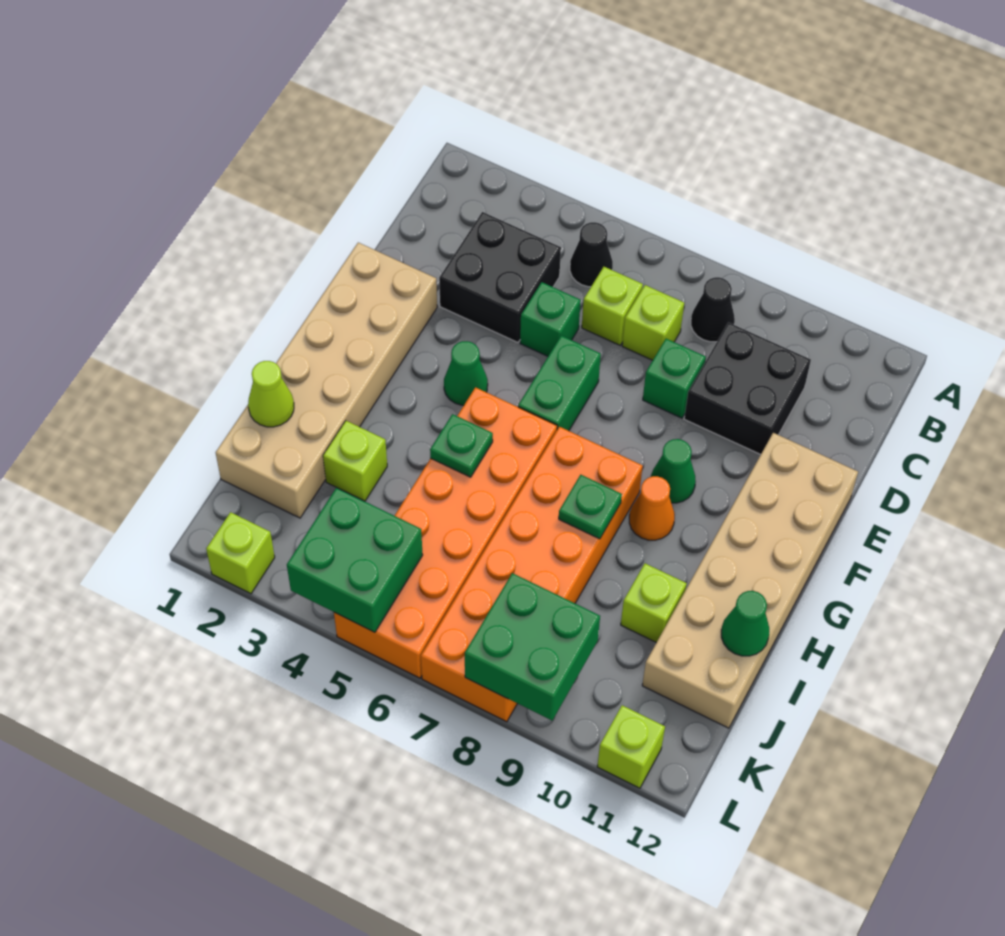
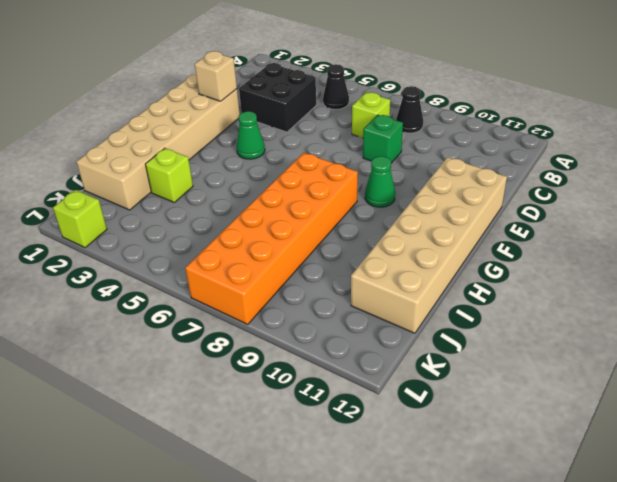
tan 1x1 brick [194,51,237,101] -> none
none -> lime 1x1 brick [582,267,643,345]
none -> black 2x2 brick [684,323,811,455]
none -> green 1x1 brick [520,282,581,356]

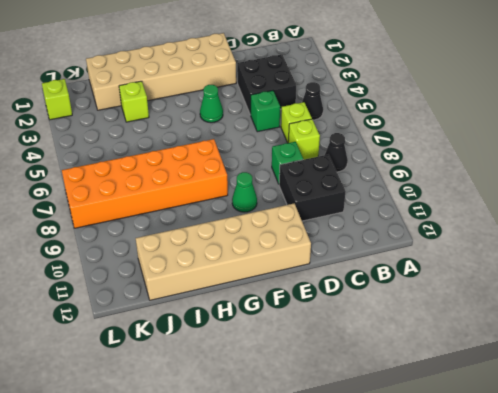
none -> green 1x2 brick [518,336,601,431]
none -> orange 2x6 brick [334,387,557,678]
none -> orange 1x1 cone [629,476,675,540]

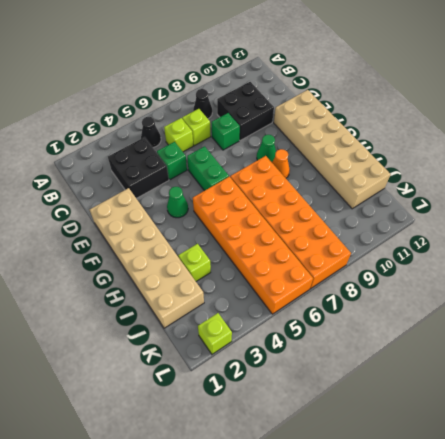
none -> lime 1x1 brick [621,563,687,642]
none -> lime 1x1 brick [597,705,665,788]
none -> green 1x1 plate [430,414,493,477]

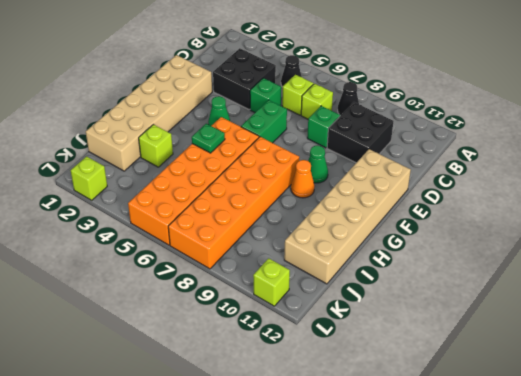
none -> lime 1x1 brick [621,563,687,642]
none -> green 1x1 plate [559,475,622,539]
none -> lime 1x1 cone [248,361,294,427]

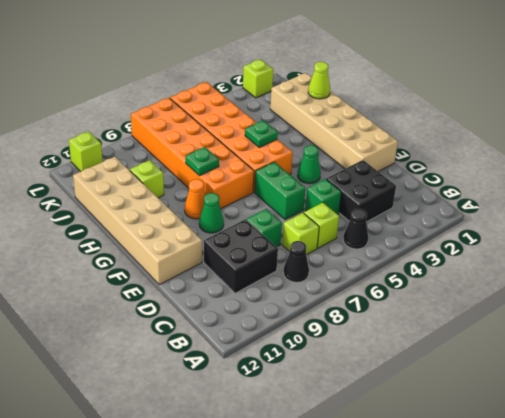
none -> lime 1x1 brick [323,421,387,501]
none -> green 1x1 cone [721,591,769,656]
none -> green 2x2 brick [287,488,423,632]

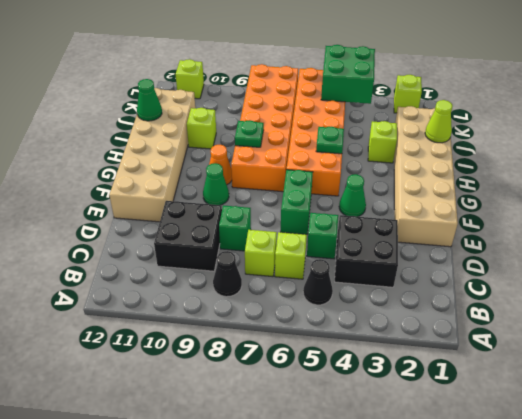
none -> green 2x2 brick [465,573,600,720]

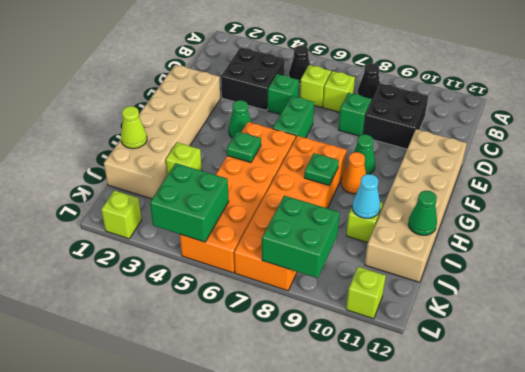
cyan 1x1 cone [352,174,380,219] -> none

